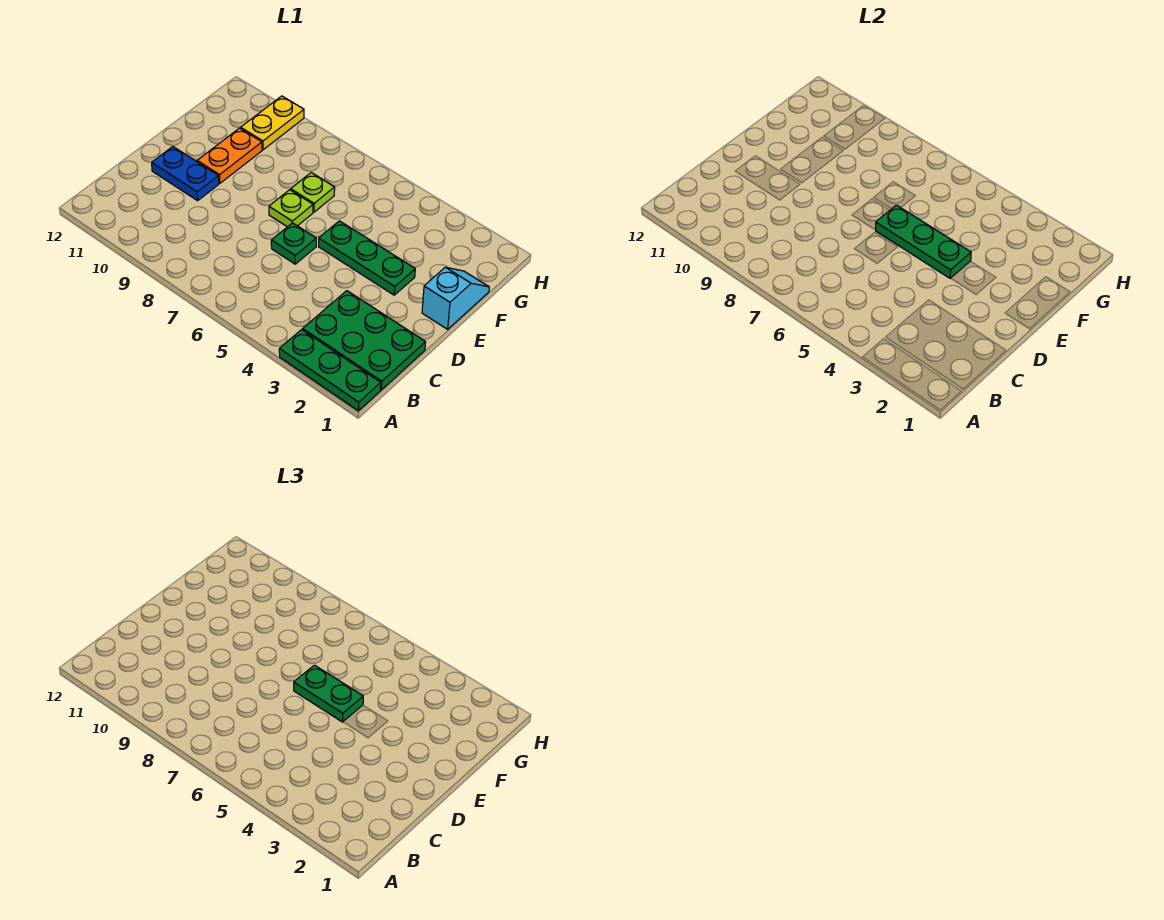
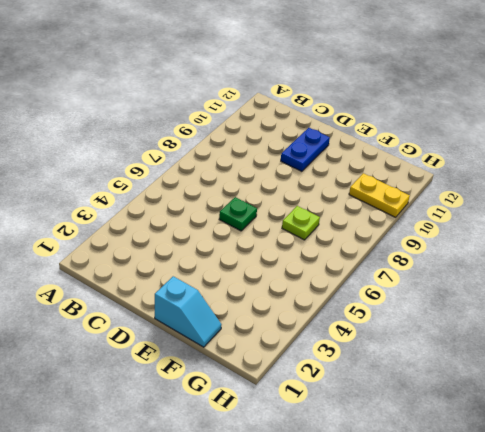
none -> green 1x3 plate [279,330,381,411]
none -> green 2x3 plate [303,291,426,390]
none -> green 1x3 plate [319,221,415,295]

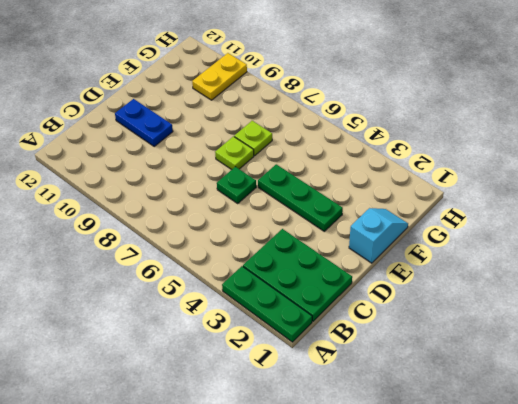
none -> orange 1x2 plate [197,128,262,183]
none -> green 1x3 plate [875,205,971,278]
none -> green 1x2 plate [294,665,363,722]

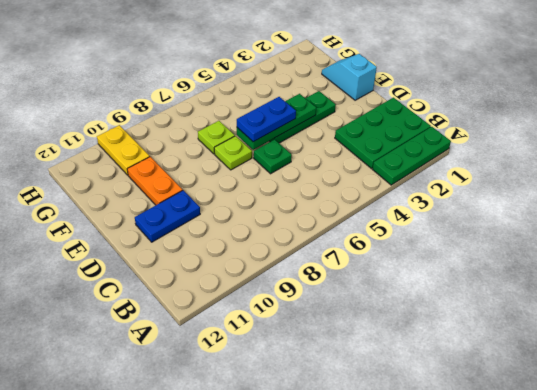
blue 1x2 plate [237,97,296,142] -> green 1x2 plate [294,665,363,722]

